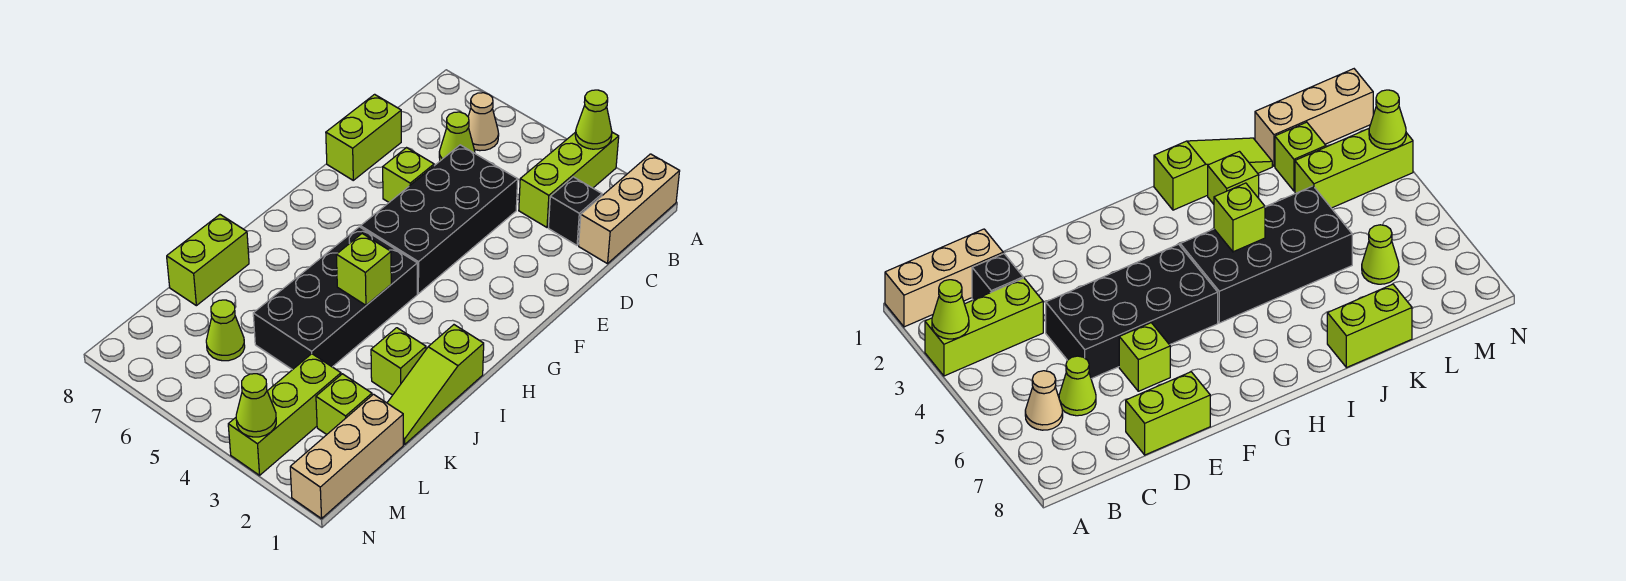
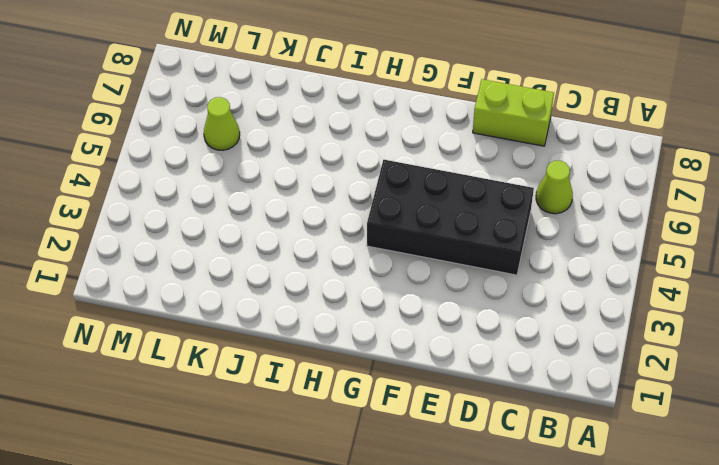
none -> tan 1x3 brick [579,154,680,264]
none -> lime 1x3 brick [519,132,619,227]
none -> tan 1x1 cone [468,93,499,151]

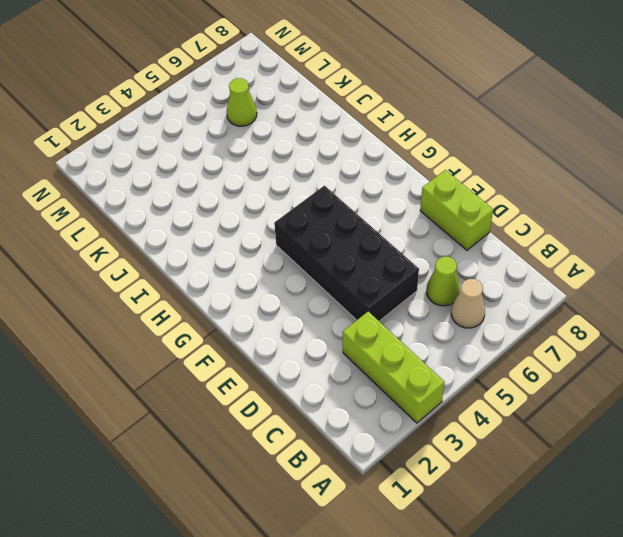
none -> tan 1x3 brick [579,154,680,264]
none -> black 1x1 brick [549,177,602,245]
none -> lime 1x1 brick [383,148,434,202]

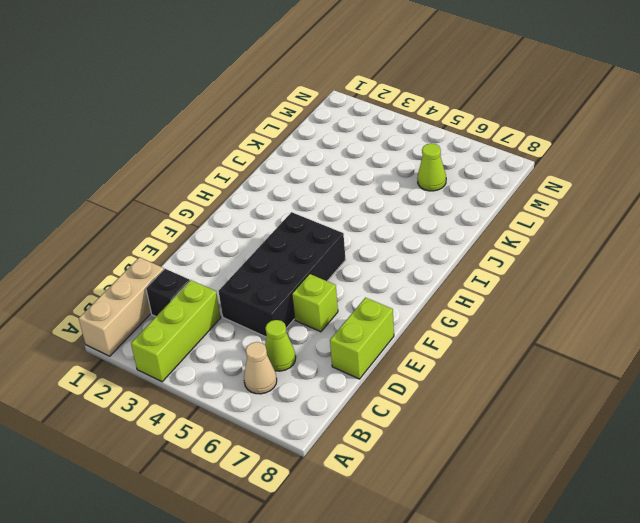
none -> black 2x4 brick [253,227,417,370]
none -> lime 1x3 slope [387,325,484,444]
none -> lime 1x1 brick [371,328,426,395]

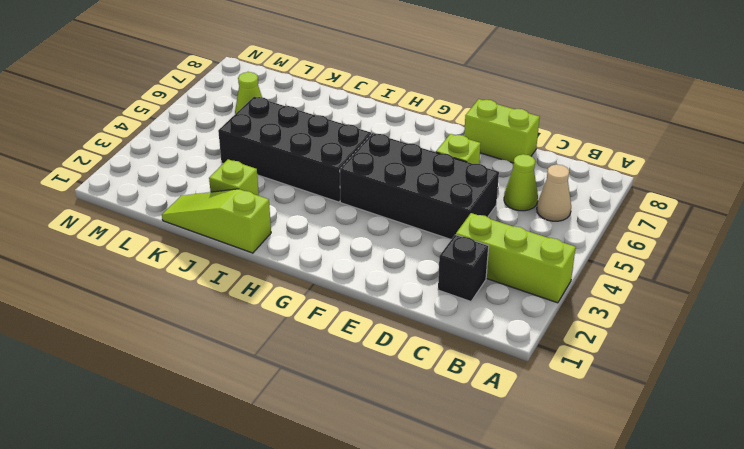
none -> tan 1x3 brick [579,154,680,264]
none -> lime 1x2 brick [167,215,249,306]
none -> tan 1x3 brick [290,394,403,519]

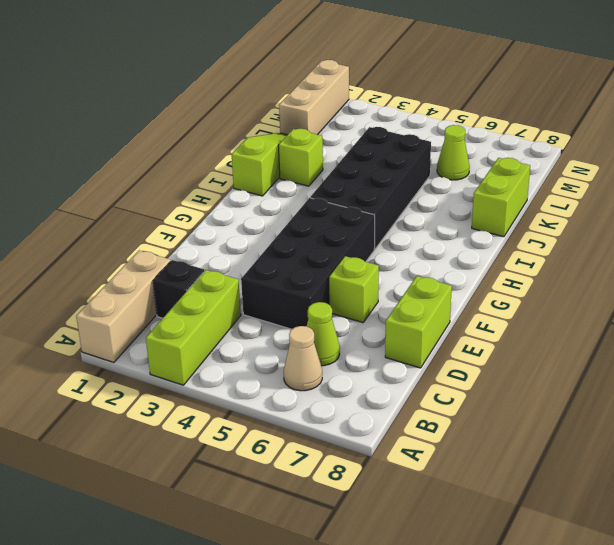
none -> lime 1x1 brick [316,374,372,434]
none -> lime 1x3 brick [228,354,341,475]
none -> lime 1x1 cone [575,90,612,149]

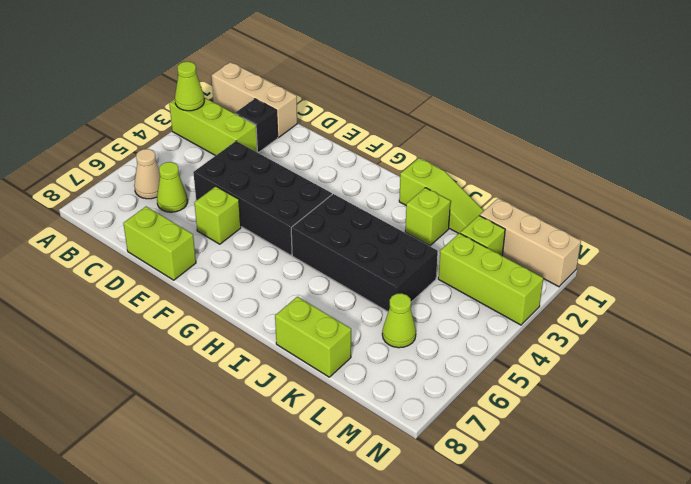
none -> lime 1x1 brick [336,234,391,305]
none -> lime 1x1 cone [236,374,276,437]

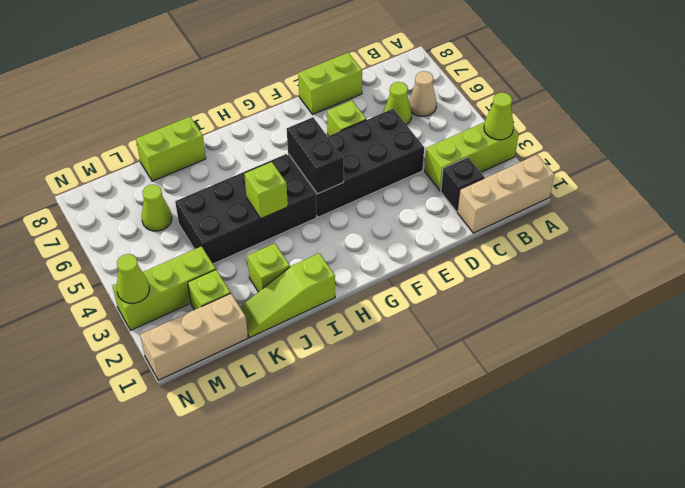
black 1x2 brick [287,117,344,194] -> none

